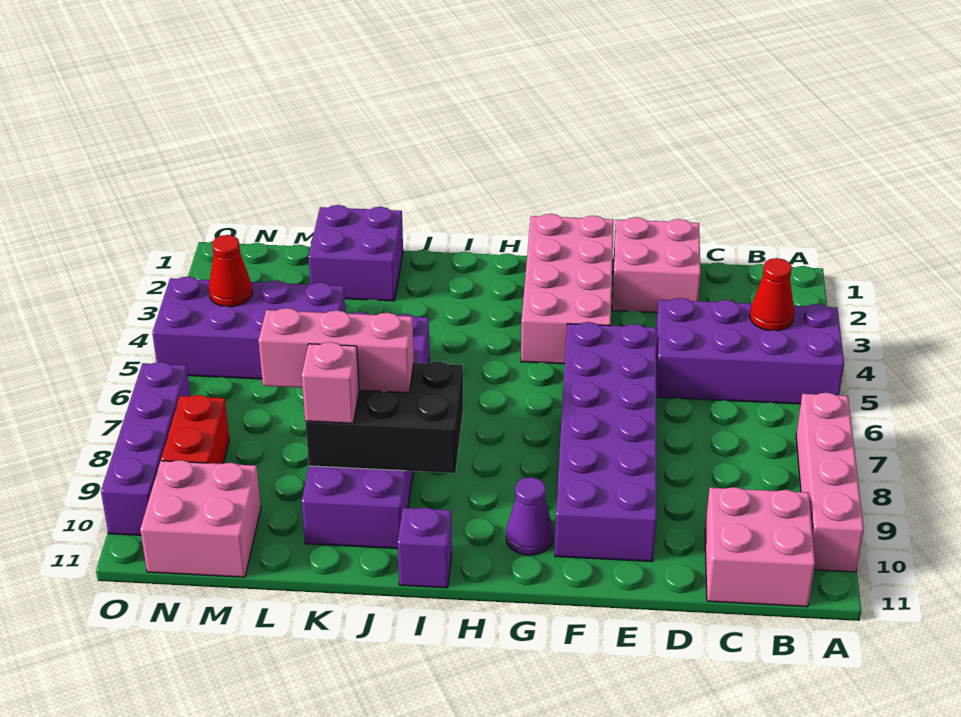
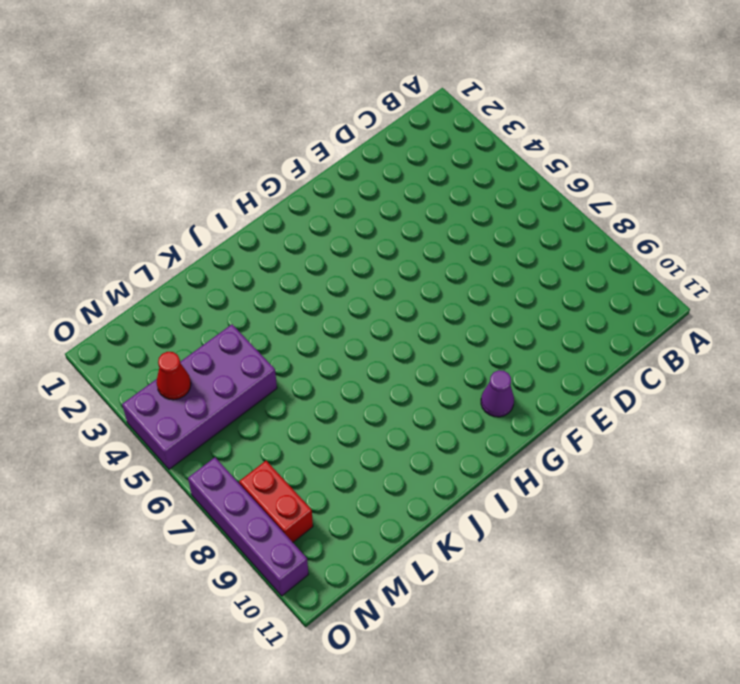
none -> purple 2x4 brick [656,298,844,404]
none -> pink 1x4 brick [796,393,864,572]
none -> pink 2x2 brick [705,487,815,607]

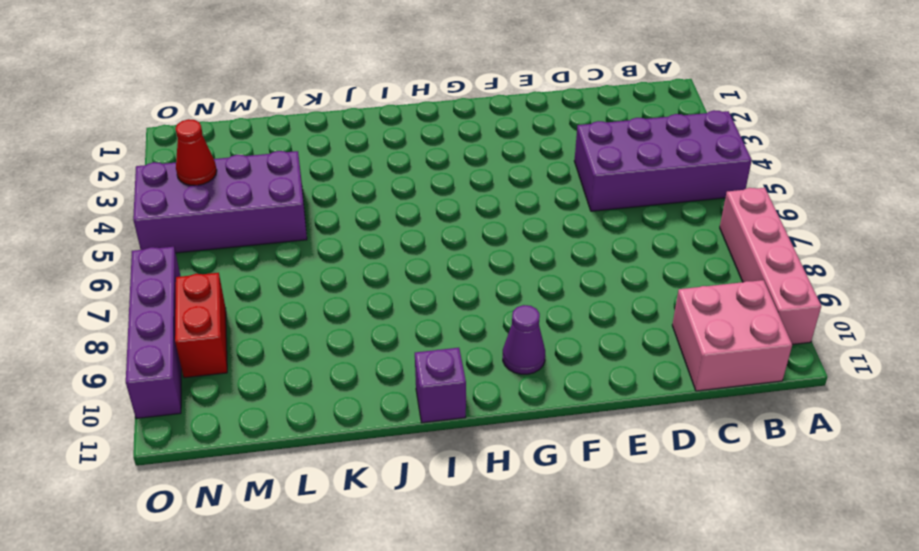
none -> pink 2x2 brick [612,217,701,312]
none -> purple 2x6 brick [555,322,656,562]
none -> pink 2x4 brick [521,214,614,364]

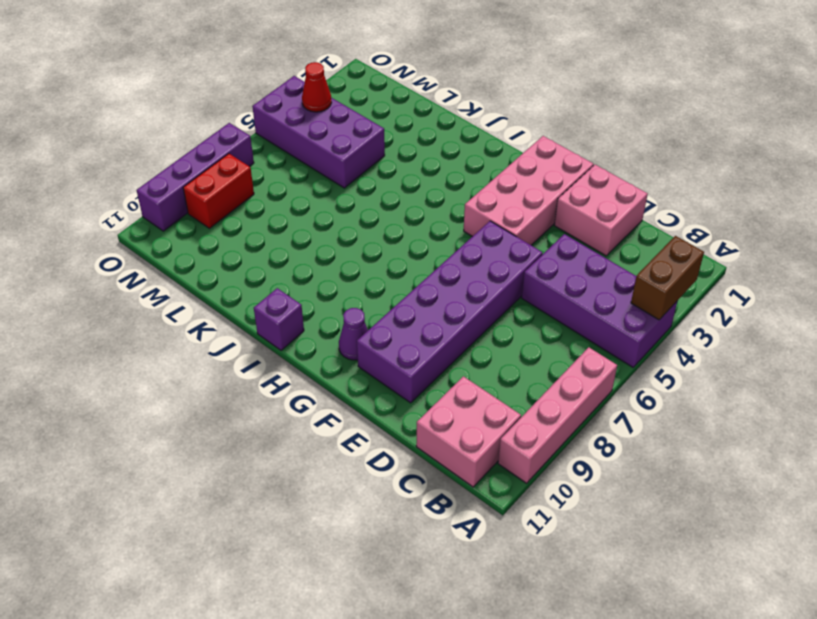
brown 1x2 brick [631,236,704,320] -> none
none -> purple 2x6 brick [302,312,429,549]
none -> purple 2x2 brick [308,205,403,301]
none -> pink 2x2 brick [140,460,261,577]

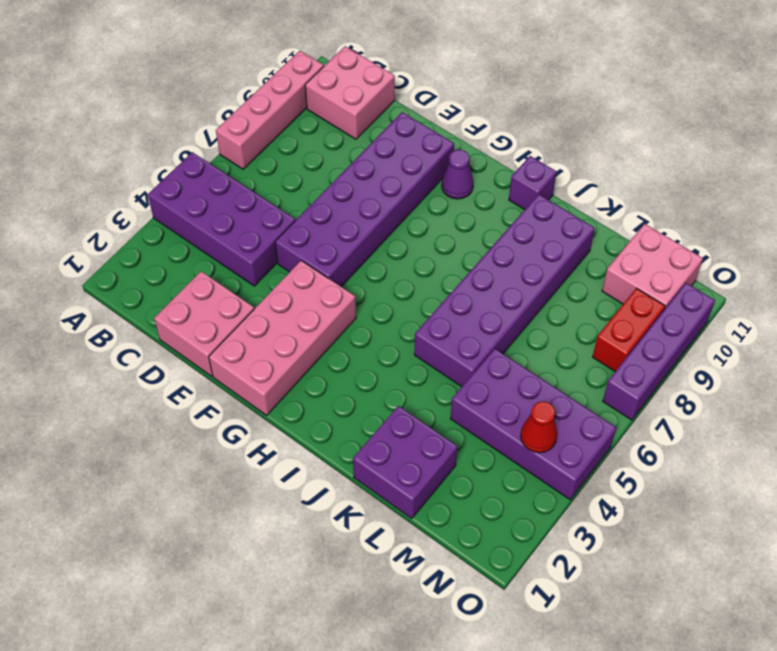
none -> red 1x1 cone [750,258,794,331]
none -> black 2x3 brick [305,361,463,473]
none -> pink 1x3 brick [259,308,414,393]

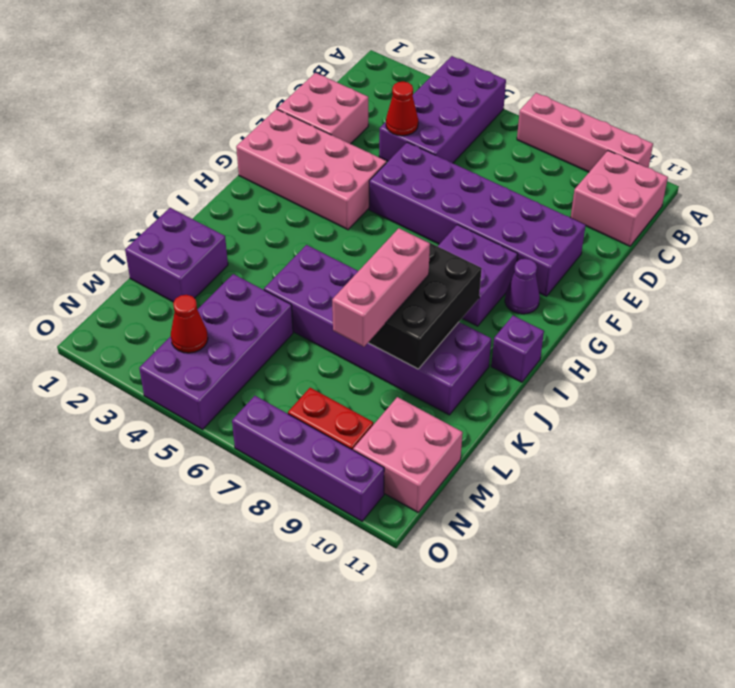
red 1x1 cone [386,81,418,136] -> red 1x1 cone moved to [750,258,794,331]
purple 2x2 brick [438,225,518,326] -> none
none -> pink 1x1 brick [302,342,359,423]

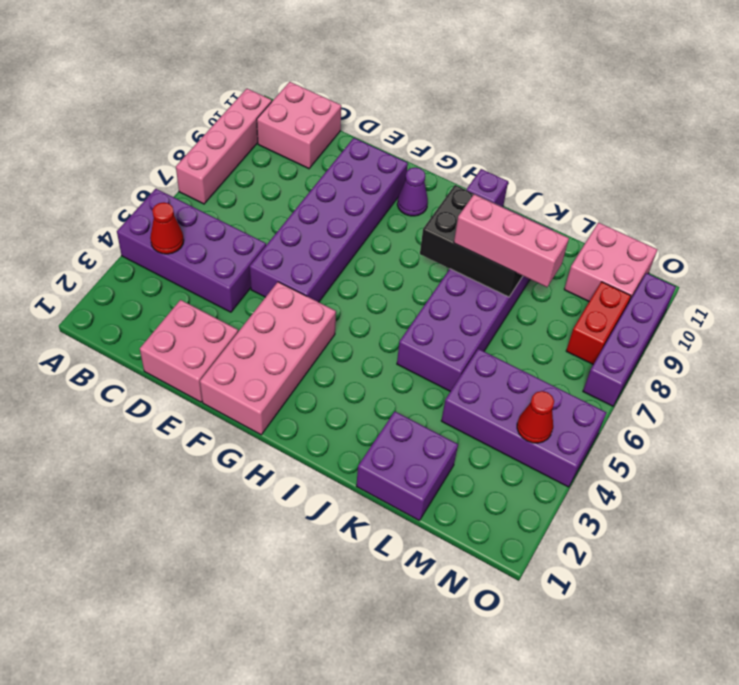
none -> pink 1x1 brick [302,342,359,423]

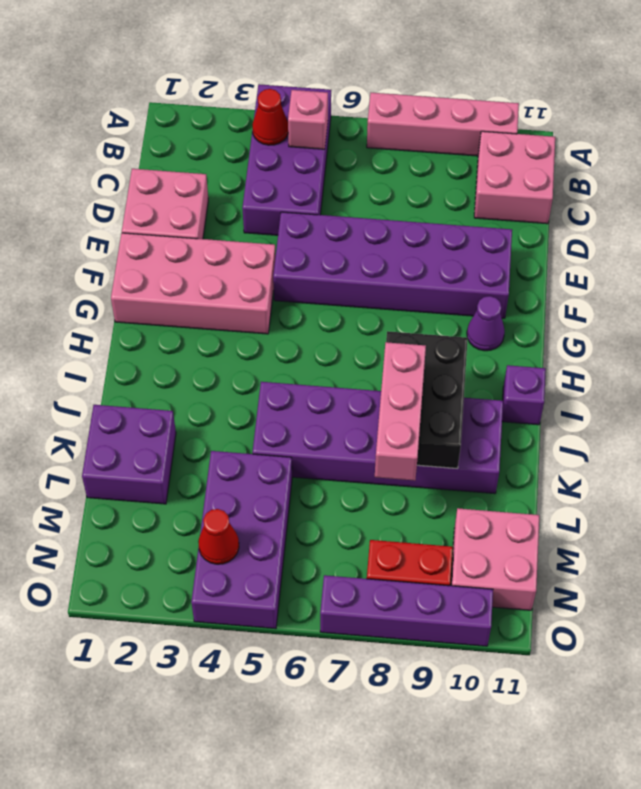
pink 1x1 brick [288,90,328,149] -> pink 1x1 brick moved to [302,342,359,423]

